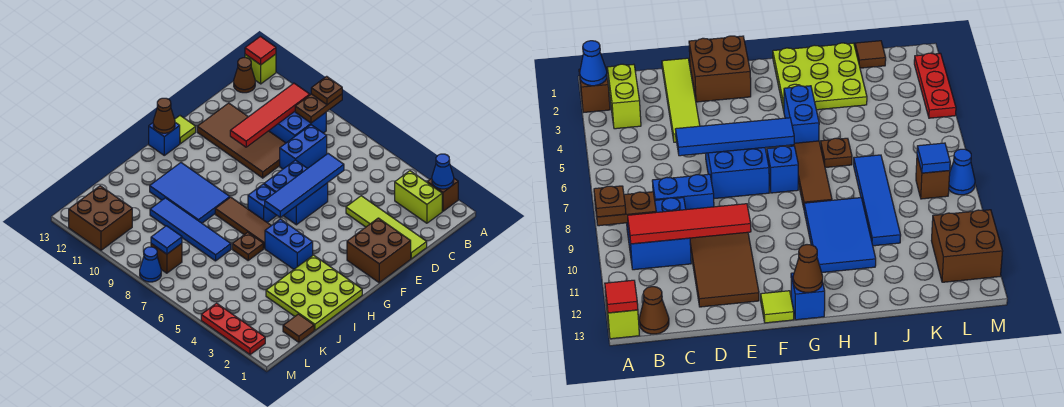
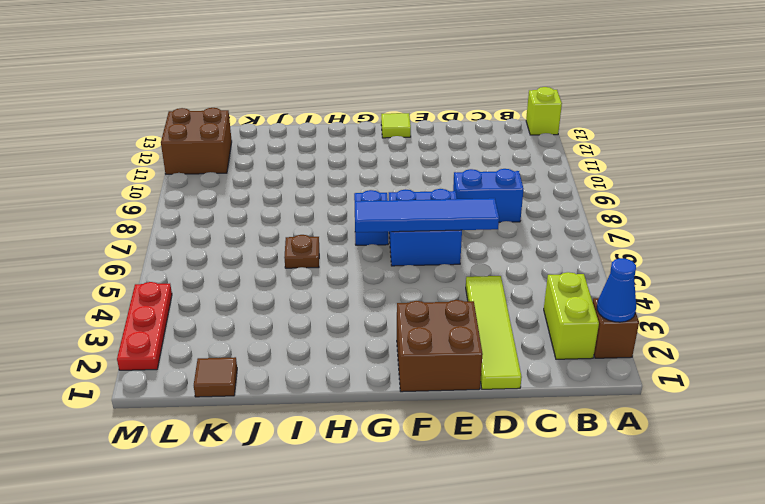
none -> blue 2x2 brick [269,112,326,143]
none -> brown 1x1 cone [234,58,255,93]
none -> brown 2x4 tile [197,103,286,178]
none -> blue 1x1 brick [149,123,180,155]

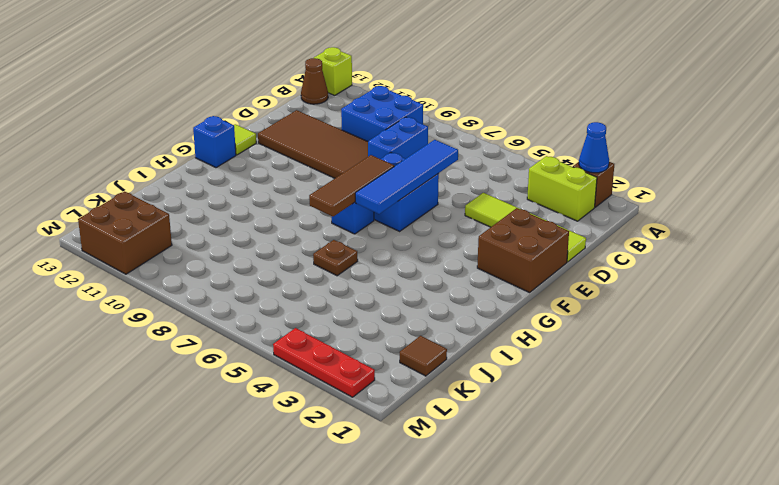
brown 1x3 tile [309,155,394,217] -> brown 1x3 tile turned to [215,197,271,248]
none -> lime 3x3 plate [266,255,362,330]
none -> blue 1x2 brick [265,219,313,269]
none -> blue 2x3 tile [150,163,230,223]
none -> blue 1x4 tile [150,198,231,261]

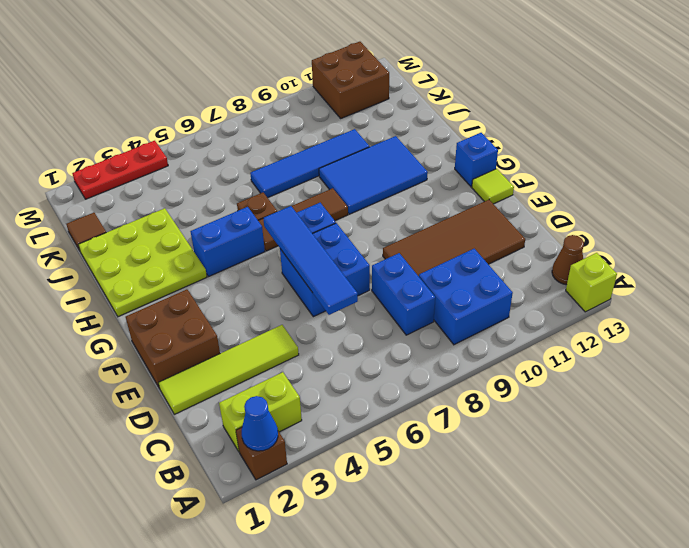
none -> brown 1x1 brick [151,243,182,273]
none -> blue 1x1 cone [140,247,161,282]
none -> brown 1x2 plate [295,94,342,123]
none -> red 1x1 tile [245,36,276,65]

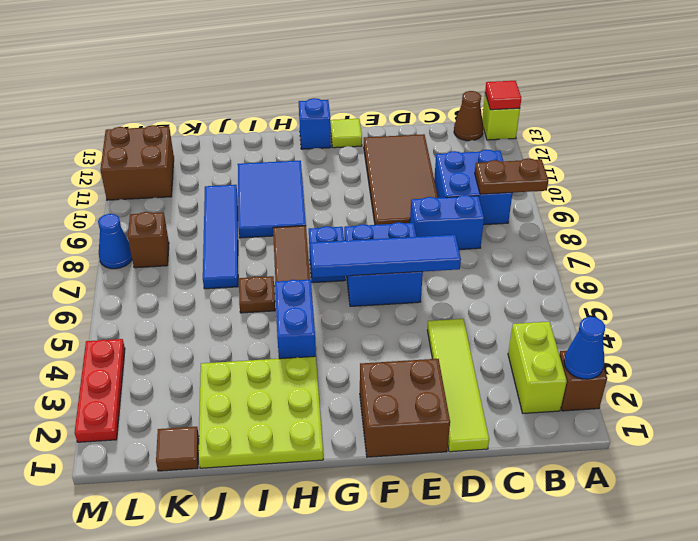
none -> red 1x4 tile [230,83,310,147]
none -> brown 1x1 cone [153,98,175,133]
none -> blue 1x1 tile [151,226,182,254]
none -> brown 1x1 plate [311,76,342,105]

